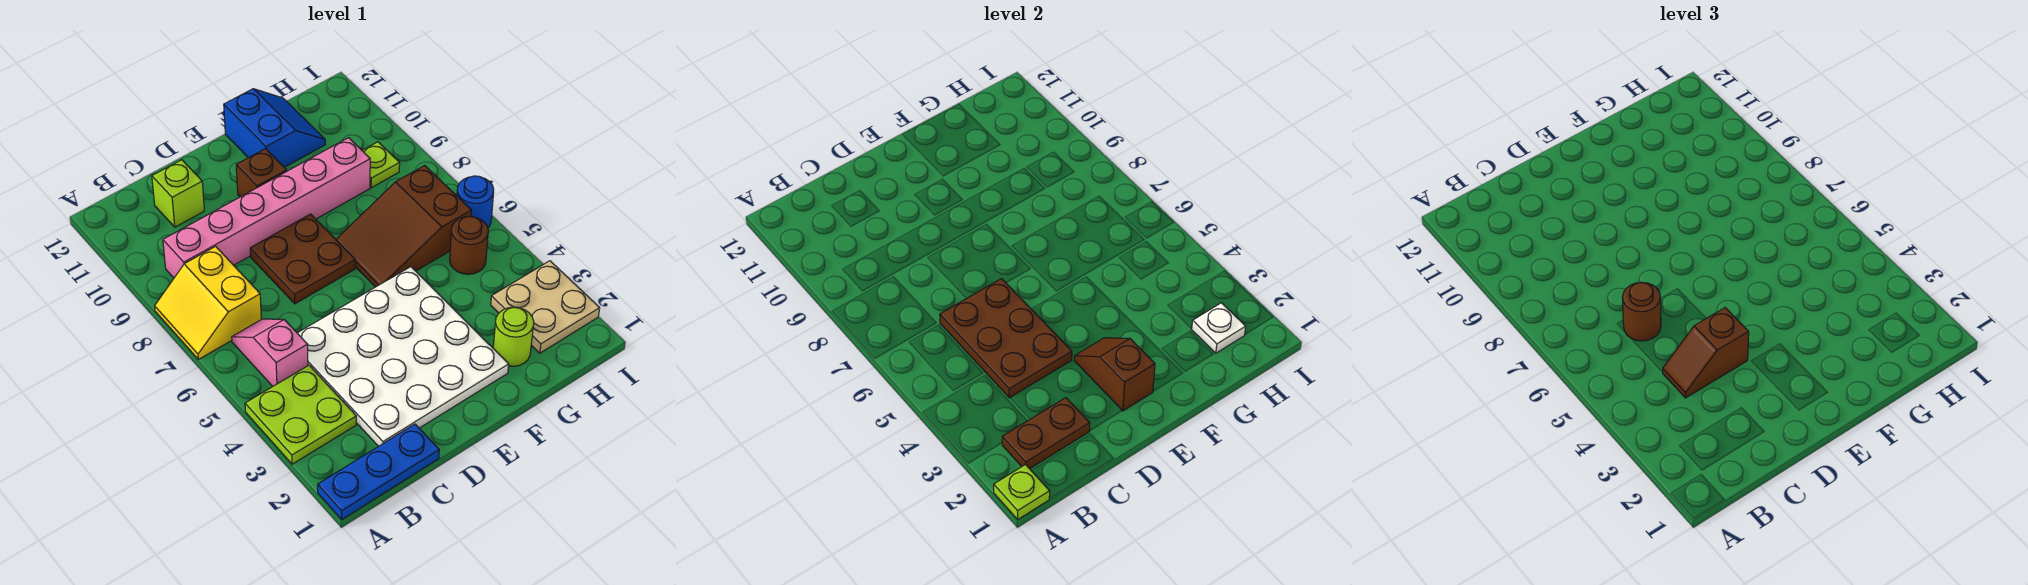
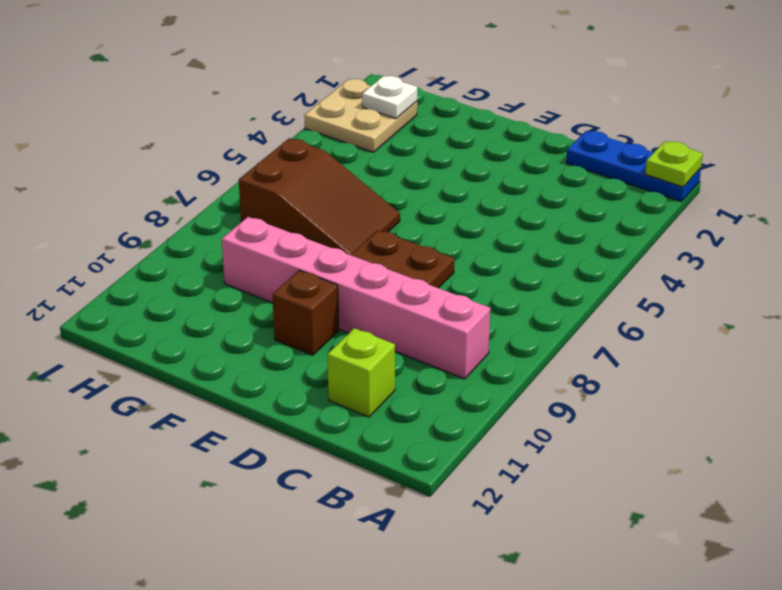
none -> lime 2x2 plate [245,365,356,464]
none -> yellow 2x2 slope [155,246,261,359]
none -> pink 1x2 slope [232,319,308,386]

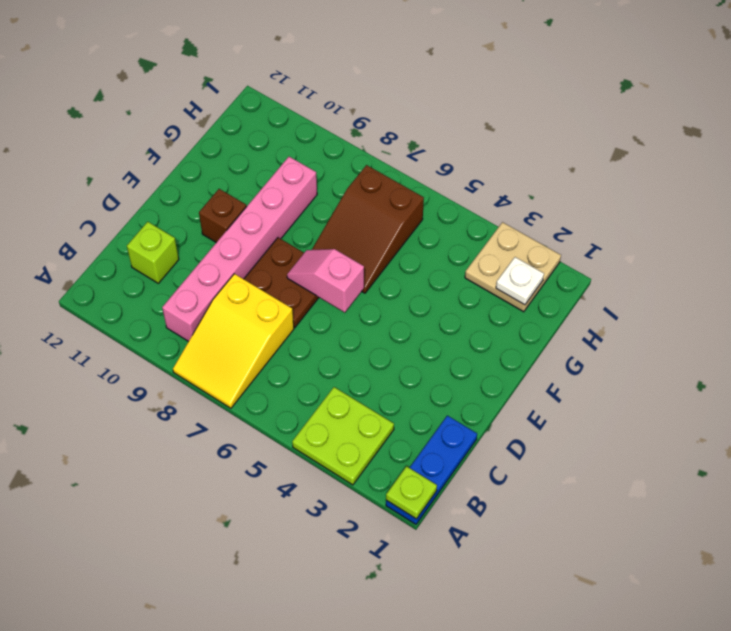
yellow 2x3 slope [173,274,294,408] -> yellow 2x2 slope [155,246,261,359]
pink 1x2 slope [287,249,364,312] -> pink 1x2 slope moved to [232,319,308,386]
none -> white 4x4 plate [298,267,509,446]
none -> blue 2x2 slope [224,89,325,167]
none -> lime 1x1 round brick [493,307,534,366]

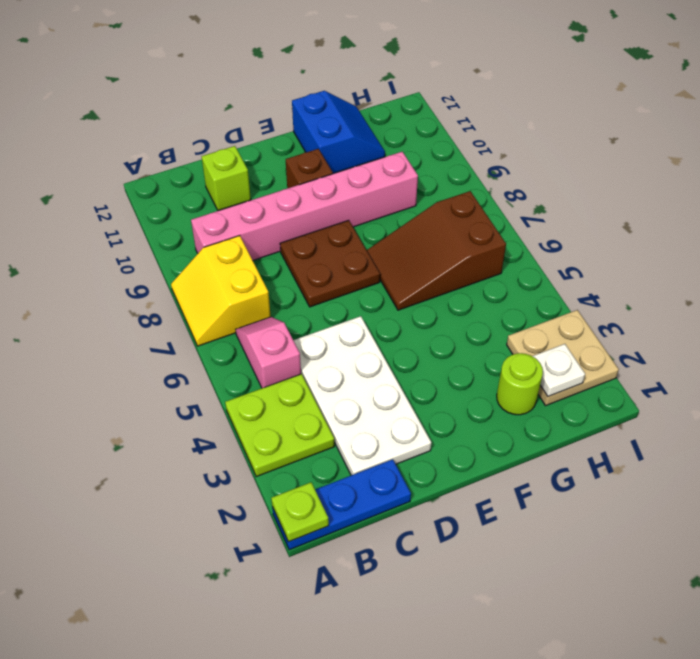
white 2x4 plate [293,316,431,475] -> white 4x4 plate [298,267,509,446]
none -> brown 1x1 round brick [450,216,488,274]
none -> lime 1x1 plate [362,142,400,188]
none -> blue 1x1 round brick [457,176,494,228]

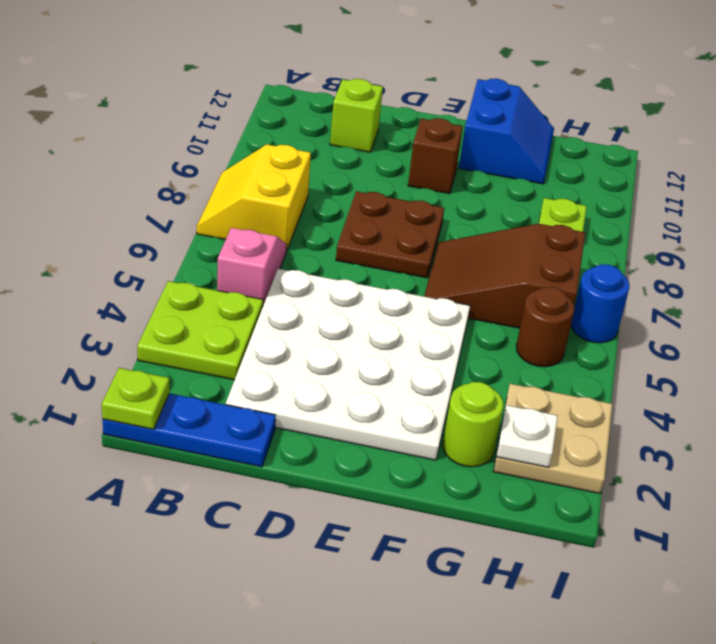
none -> pink 1x6 brick [163,138,370,278]
none -> brown 1x2 plate [1002,398,1090,469]
none -> brown 2x3 plate [940,279,1072,398]

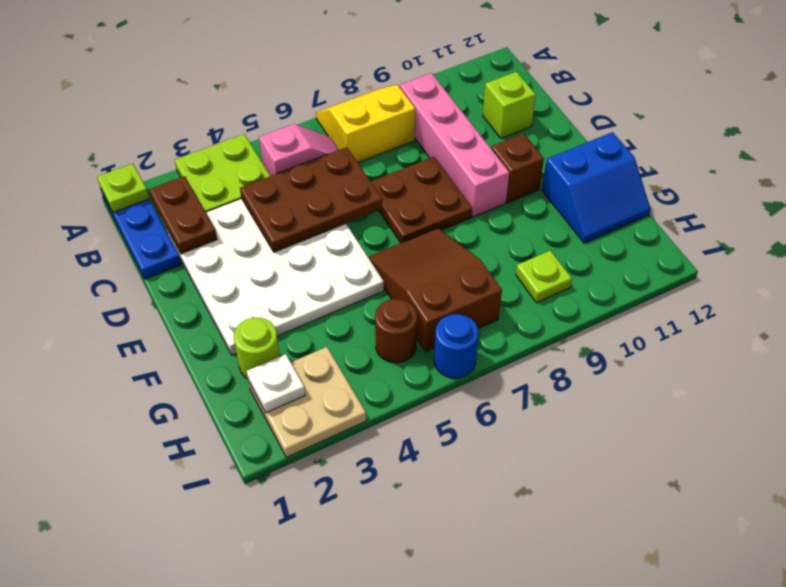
pink 1x4 brick [400,73,509,217] -> pink 1x6 brick [163,138,370,278]
none -> brown 1x2 slope [1074,338,1155,411]
none -> brown 1x2 slope [1663,308,1749,398]
none -> brown 1x1 round brick [1622,282,1661,341]

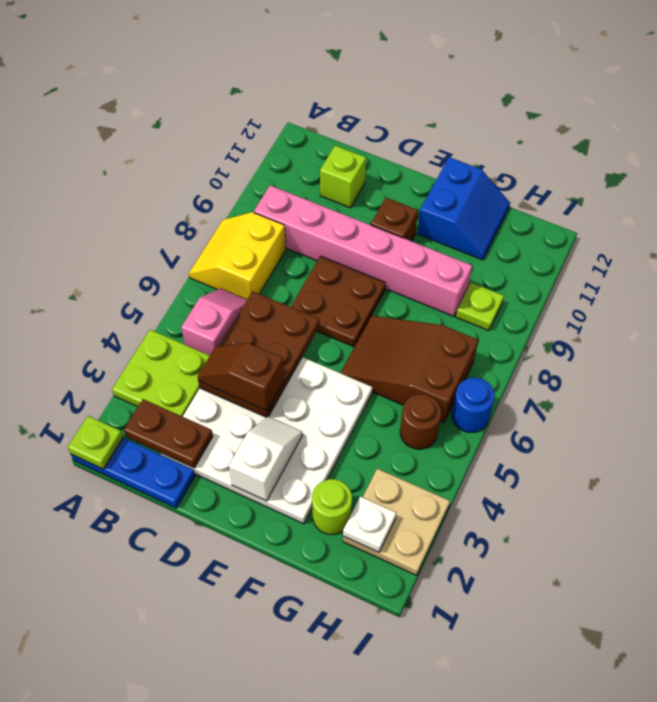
white 1x2 slope [229,417,303,501] -> brown 1x2 slope [1074,338,1155,411]
none -> brown 1x1 round brick [1622,282,1661,341]

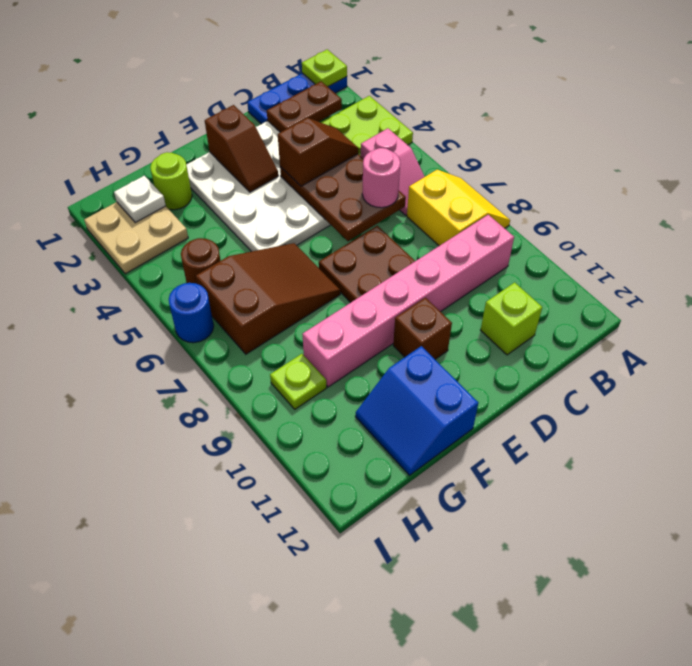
pink 1x1 round brick [362,148,400,208] -> brown 1x1 round brick [1622,282,1661,341]

